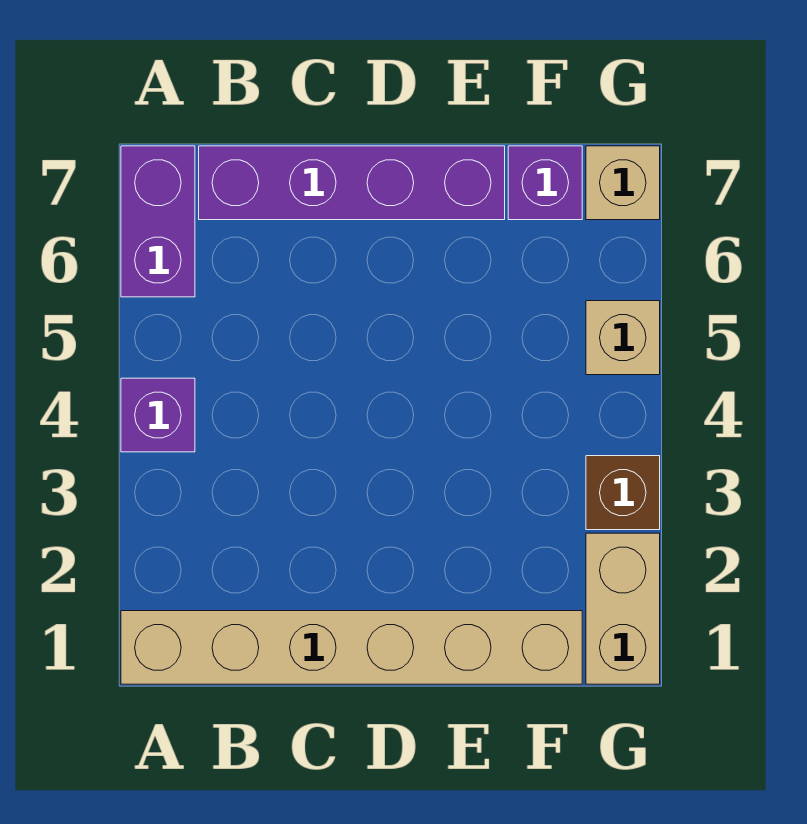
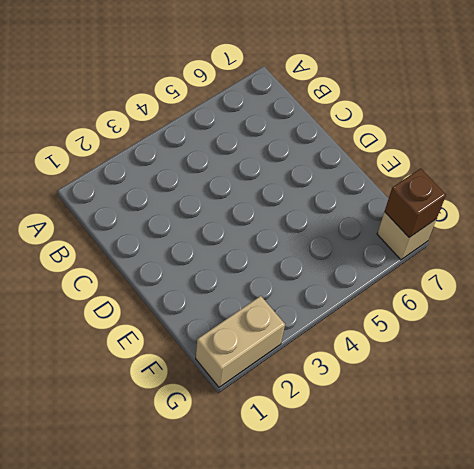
brown 1x1 brick [385,168,446,238] -> brown 1x1 brick moved to [586,456,660,530]
none -> tan 1x6 brick [121,611,582,684]
none -> purple 1x1 brick [121,378,195,452]

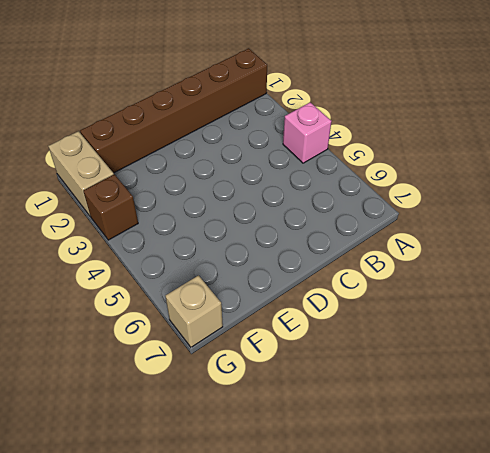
brown 1x6 brick [80,48,267,173] -> tan 1x6 brick [121,611,582,684]
pink 1x1 brick [283,102,332,163] -> purple 1x1 brick [121,378,195,452]
none -> purple 1x2 brick [121,146,195,297]
none -> purple 1x4 brick [199,146,505,220]

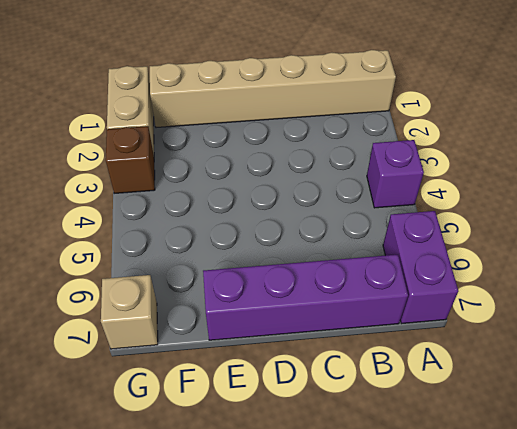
none -> purple 1x1 brick [508,146,582,220]
none -> tan 1x1 brick [586,301,660,375]

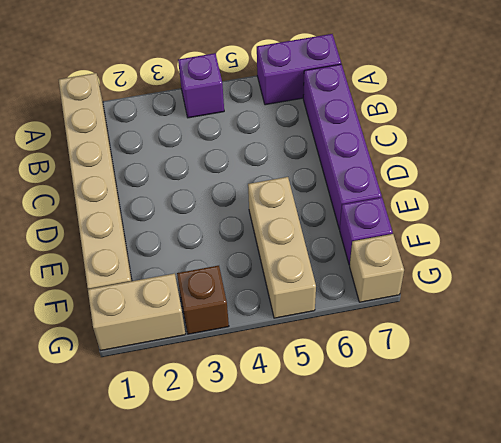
tan 1x3 brick [248,177,316,318] -> tan 1x1 brick [586,301,660,375]

